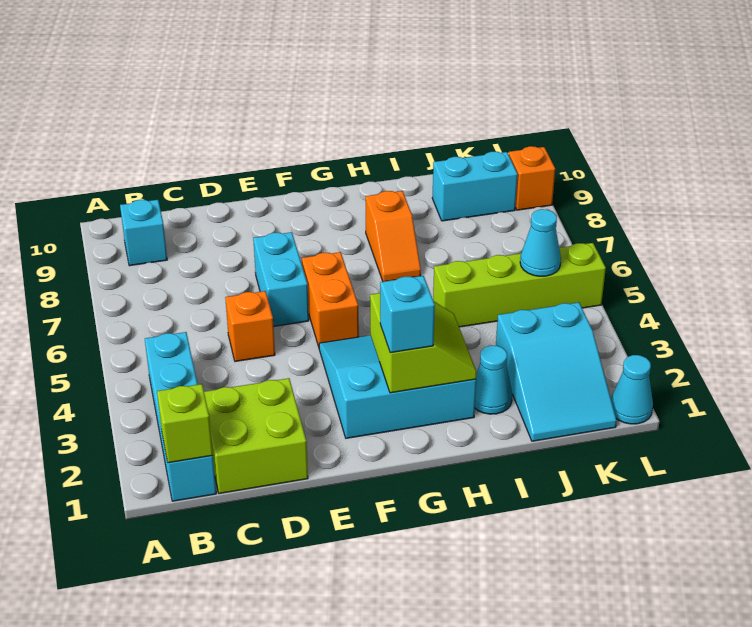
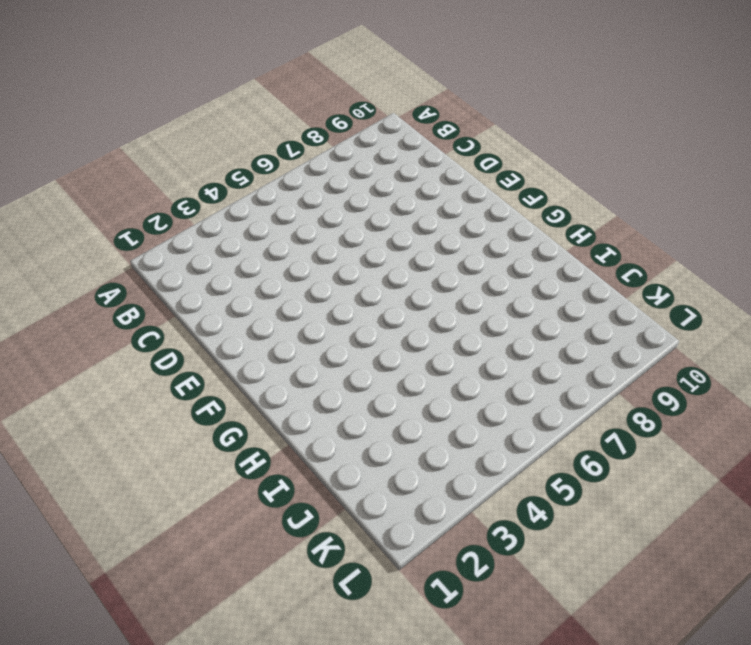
none -> cyan 1x4 brick [145,332,216,501]
none -> cyan 1x1 brick [120,200,167,266]
none -> lime 2x2 brick [204,378,308,494]

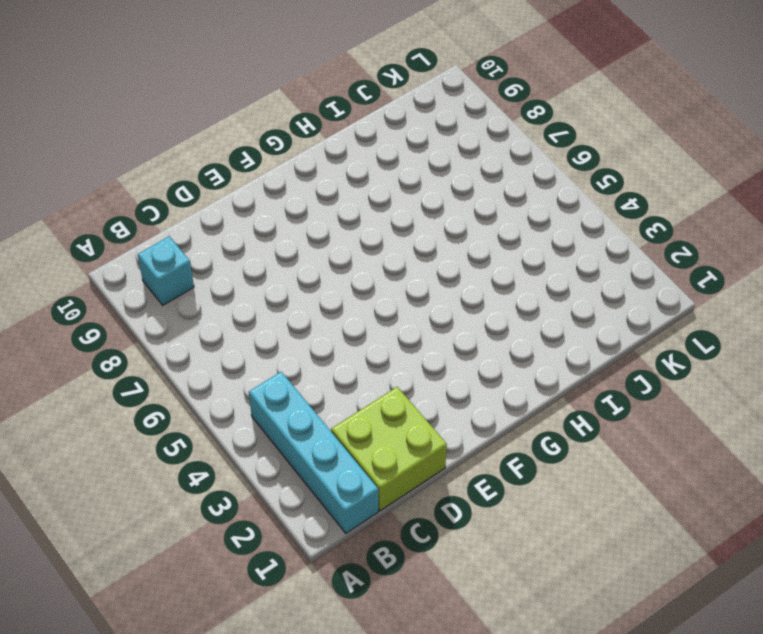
none -> orange 1x1 brick [225,291,275,361]
none -> cyan 1x2 brick [253,232,309,326]
none -> cyan 3x3 slope [319,335,476,438]

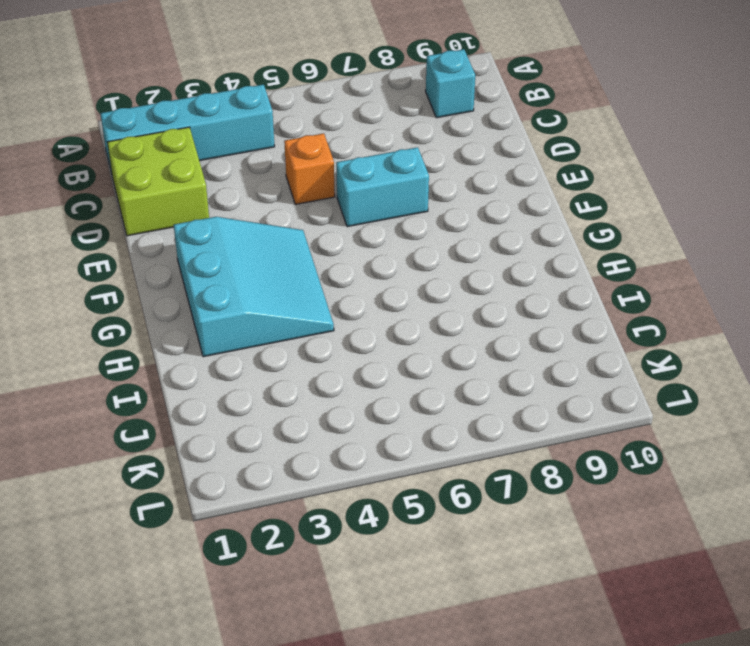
none -> orange 1x2 brick [302,252,359,347]
none -> orange 1x2 slope [365,191,421,282]
none -> cyan 1x1 cone [475,345,512,414]

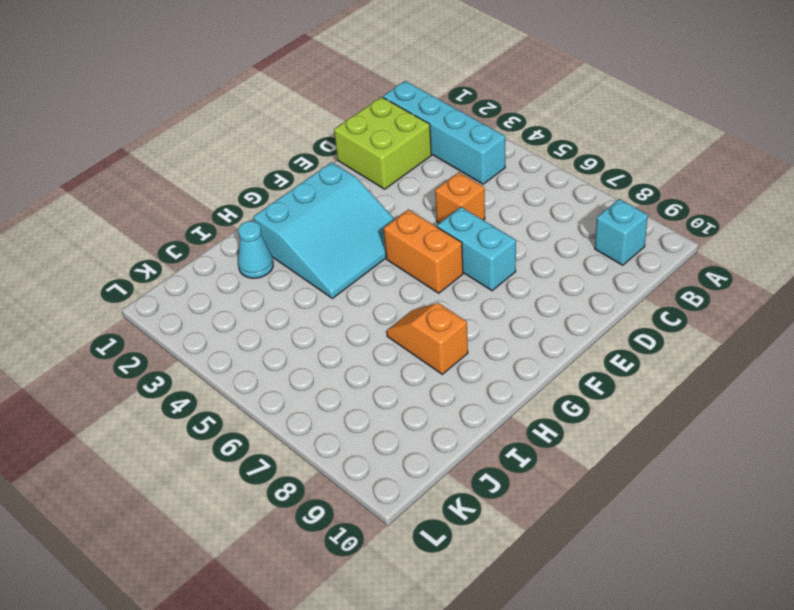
none -> lime 1x4 brick [433,243,606,327]
none -> cyan 2x3 slope [496,302,617,441]
none -> cyan 1x2 brick [432,152,518,221]

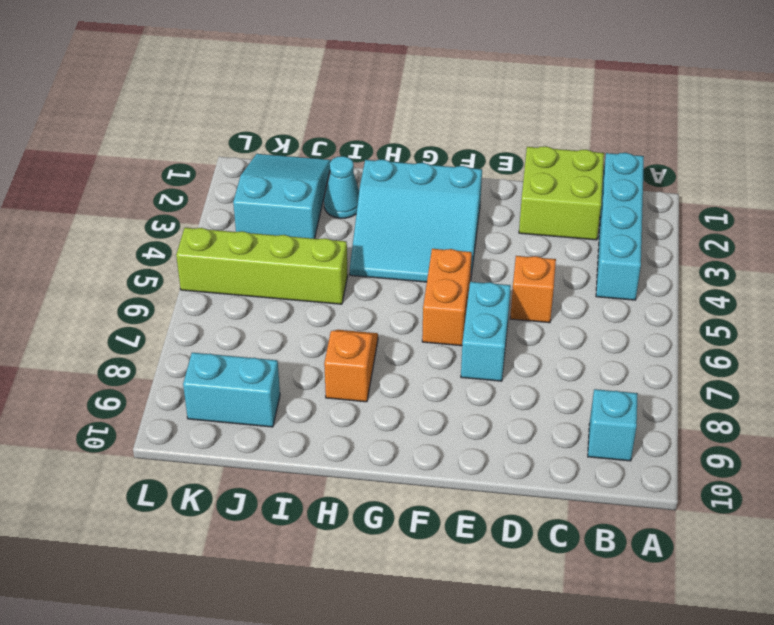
none -> cyan 1x1 cone [611,355,653,424]
none -> orange 1x1 brick [509,146,555,210]
none -> lime 1x1 brick [157,384,213,463]

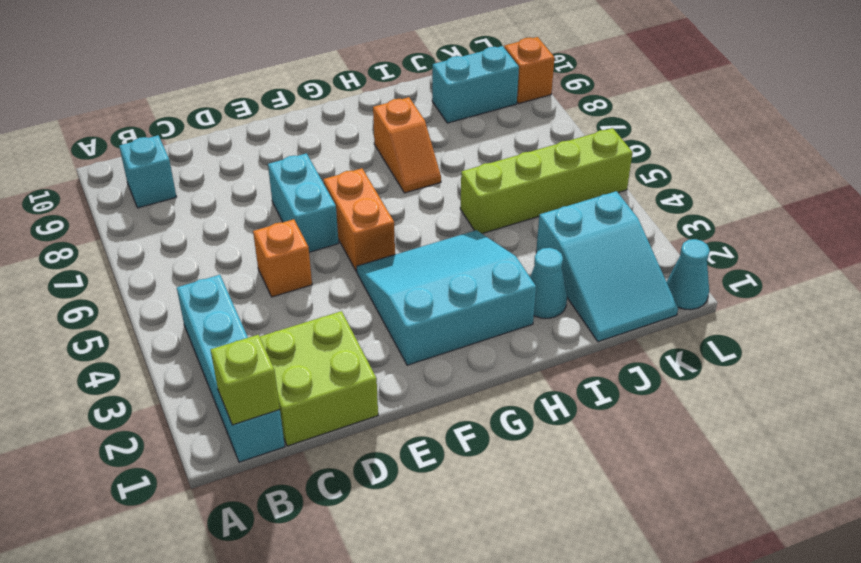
none -> lime 2x2 slope [370,293,477,393]
none -> cyan 1x1 cone [520,209,561,276]
none -> cyan 1x1 brick [380,276,435,353]

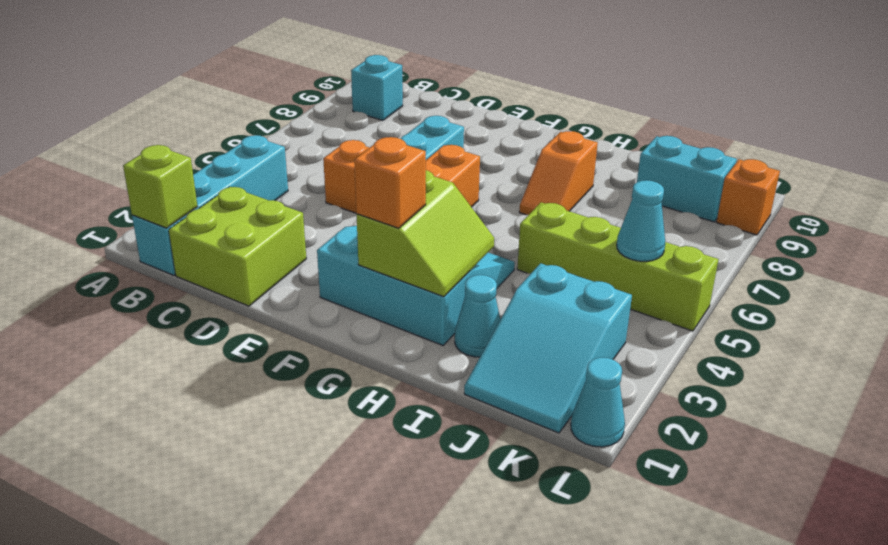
orange 1x1 brick [354,137,426,228] -> cyan 1x1 brick [380,276,435,353]

